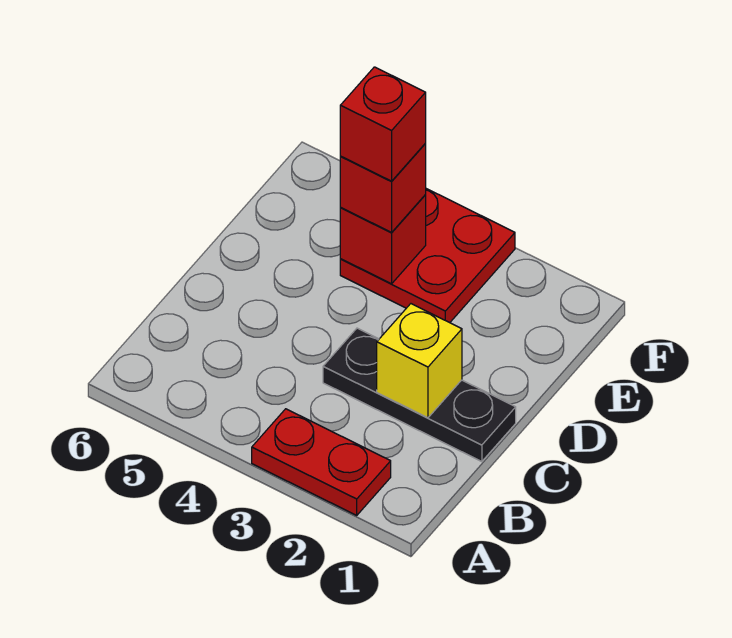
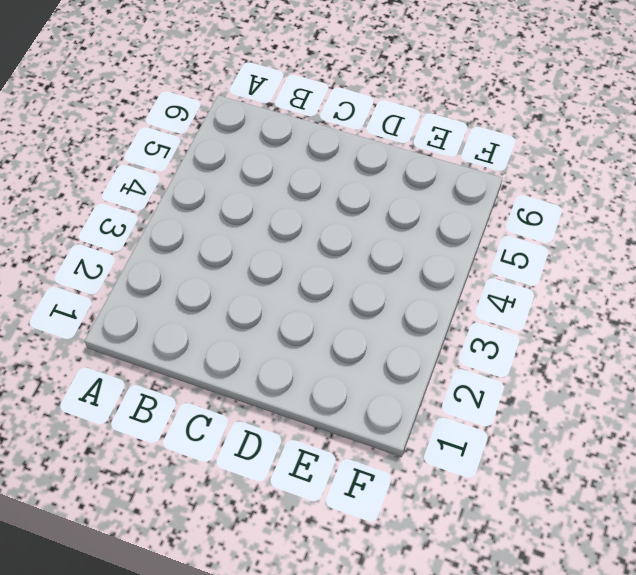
none -> red 1x2 plate [252,409,391,515]
none -> black 1x3 plate [323,328,516,462]

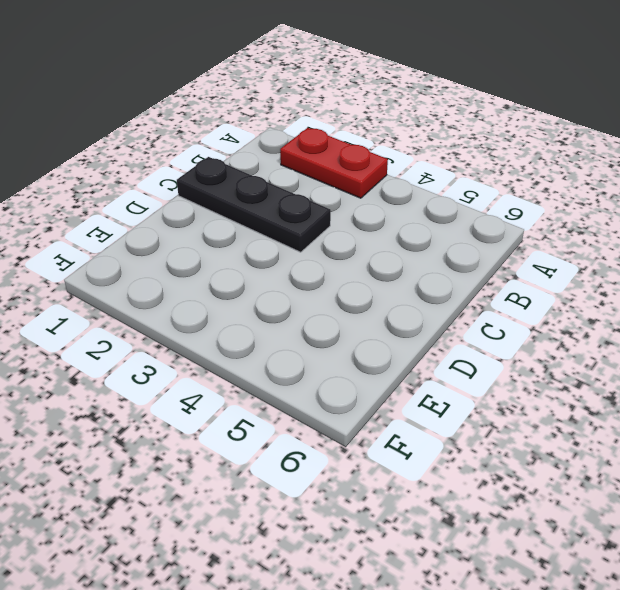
none -> red 2x2 plate [340,189,515,323]
none -> yellow 1x1 brick [377,304,462,418]

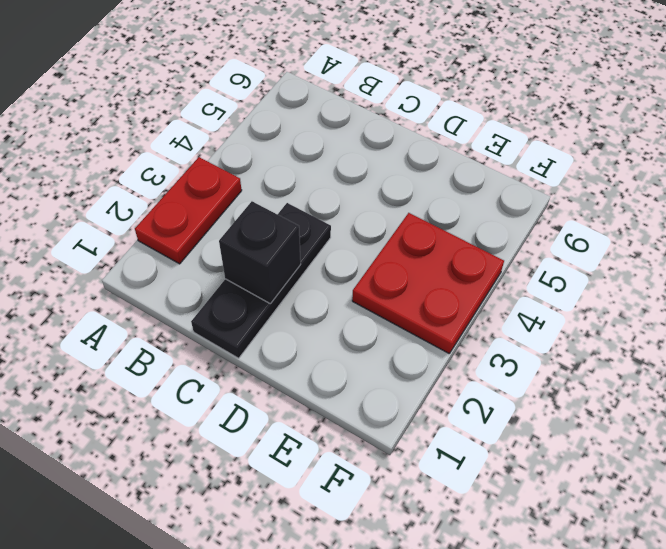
black 1x1 brick [219,201,301,304] -> yellow 1x1 brick [377,304,462,418]
none -> red 1x1 brick [340,195,426,284]
none -> red 1x1 brick [340,144,426,232]

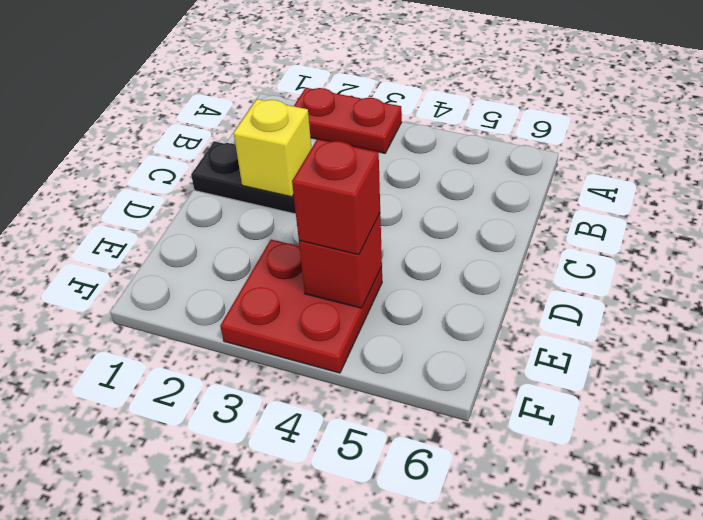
none -> red 1x1 brick [340,67,426,181]

